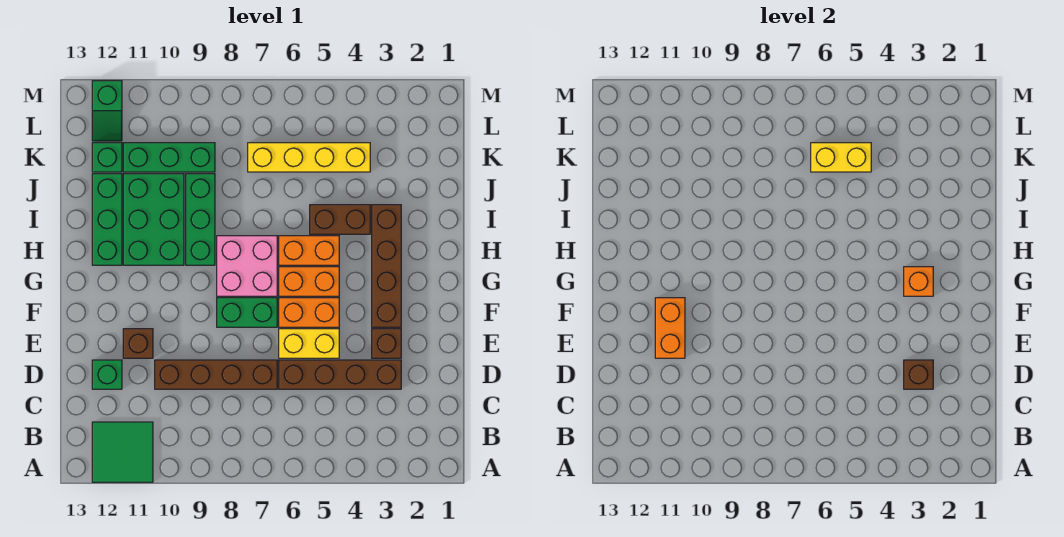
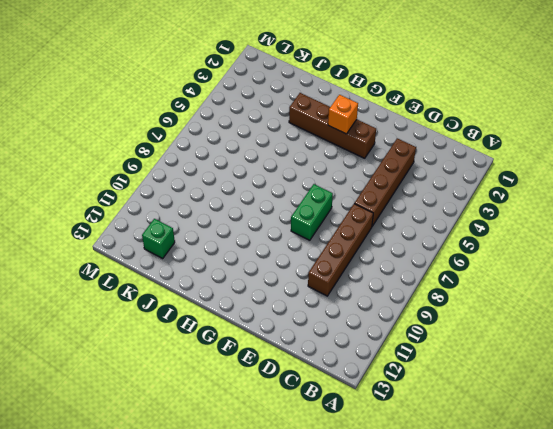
none -> green 2x2 tile [92,422,153,482]
none -> green 1x1 brick [92,360,122,389]
none -> brown 1x1 brick [372,329,401,358]

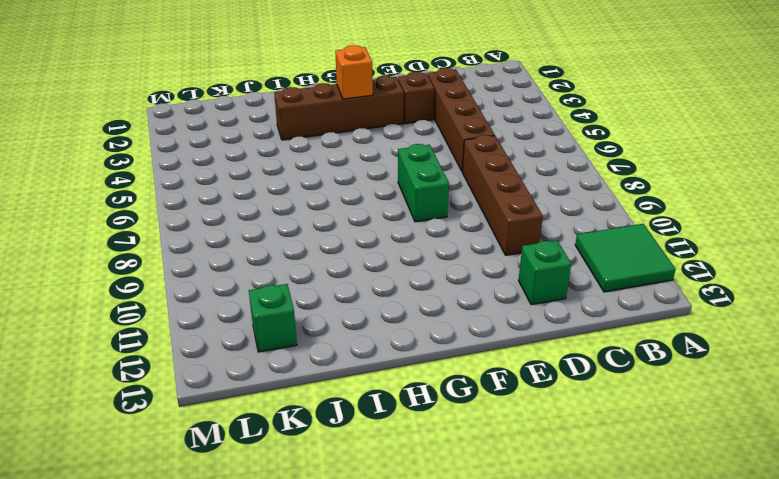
none -> yellow 1x2 brick [279,329,339,358]
none -> brown 1x1 brick [123,329,153,358]
none -> orange 1x2 brick [279,298,339,327]

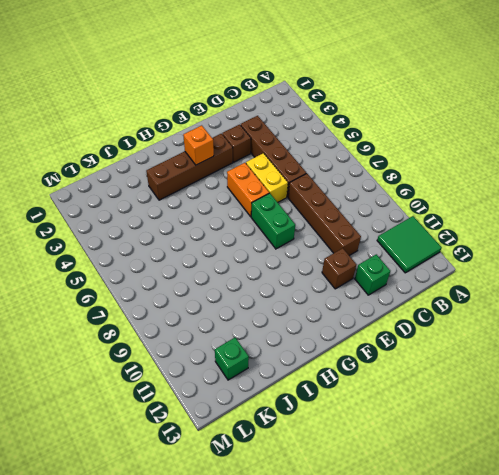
none -> orange 1x2 brick [279,267,339,296]
none -> pink 2x2 brick [217,236,277,296]
none -> orange 1x2 brick [279,236,339,265]

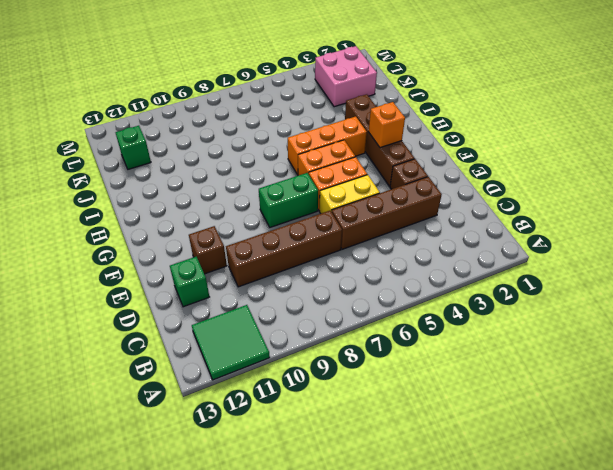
orange 1x3 brick [288,117,367,175] -> orange 1x2 brick [279,236,339,265]
pink 2x2 brick [315,46,377,107] -> pink 2x2 brick moved to [217,236,277,296]
none -> green 1x3 brick [186,174,215,265]
none -> green 2x3 brick [123,174,184,265]
none -> green 1x3 brick [92,174,122,265]

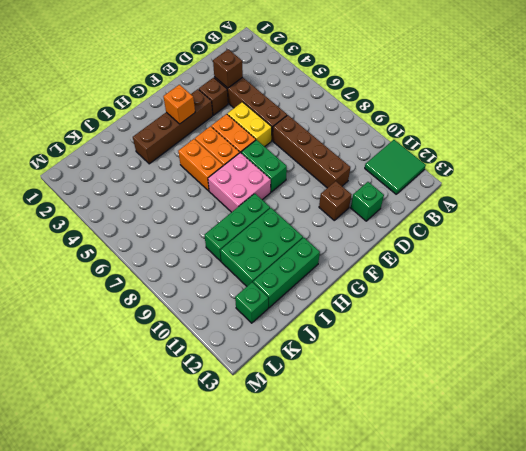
none -> brown 1x2 brick [310,205,370,234]
none -> yellow 1x4 brick [248,143,370,172]
none -> green 1x3 brick [123,143,215,172]

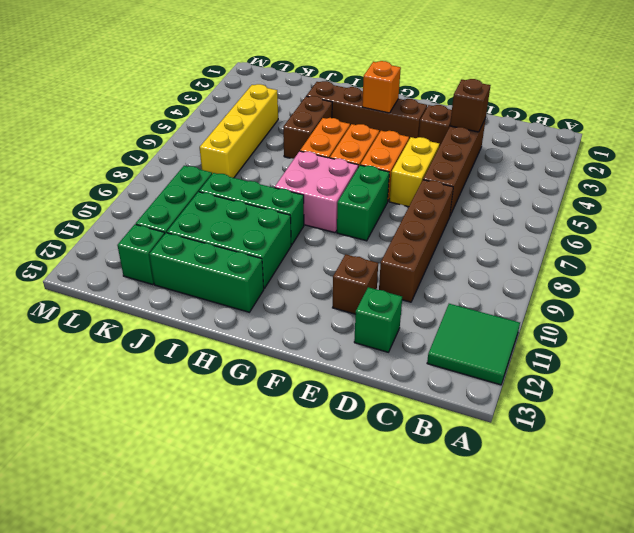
none -> green 1x2 slope [92,81,122,141]
none -> orange 1x2 brick [655,298,685,358]
none -> yellow 1x2 brick [811,143,871,172]

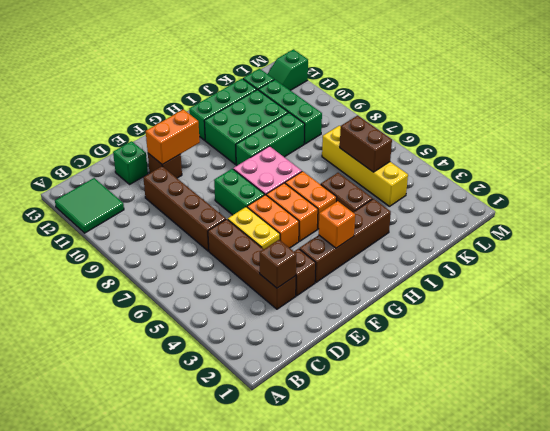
brown 1x2 brick [340,116,392,172] -> yellow 1x2 brick [811,143,871,172]

